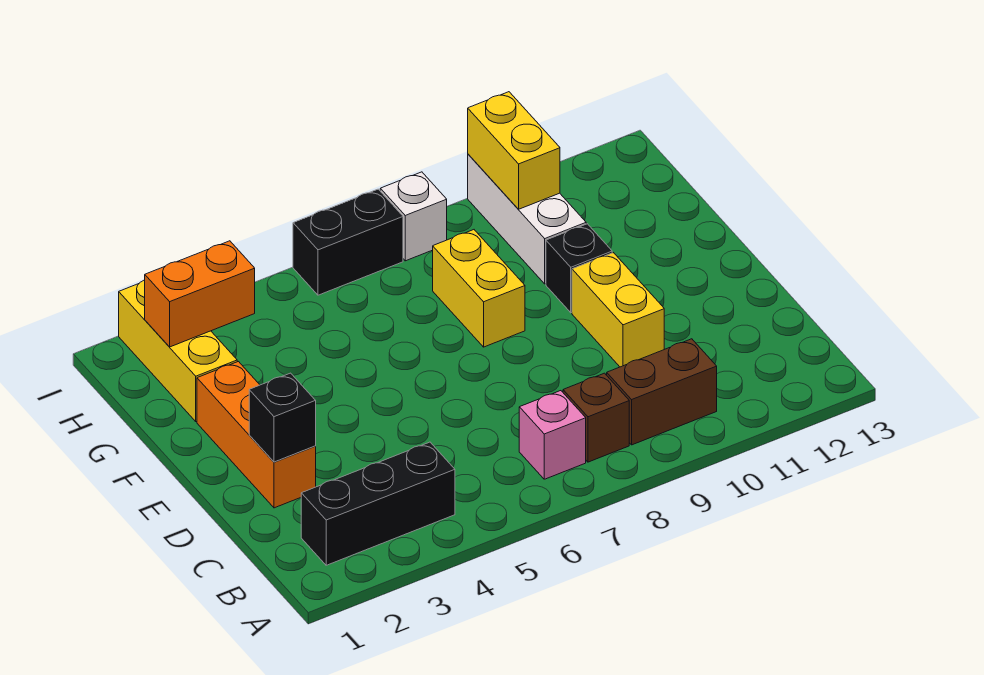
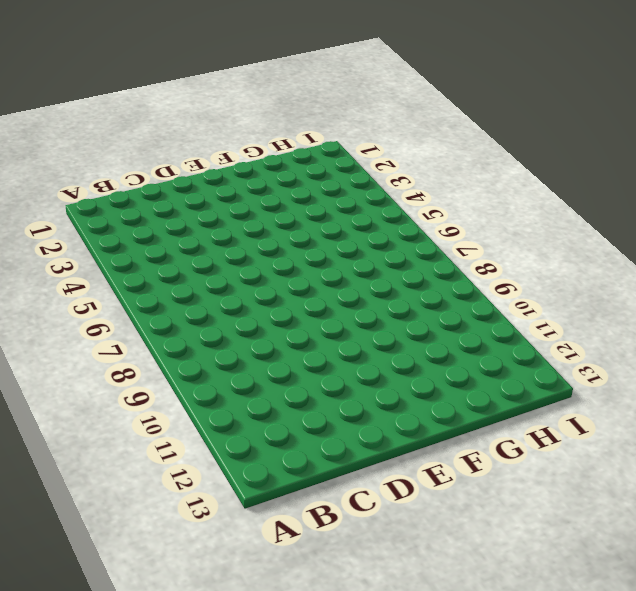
none -> black 1x3 brick [301,442,455,565]
none -> pink 1x1 brick [519,391,586,479]
none -> brown 1x1 brick [563,373,629,462]

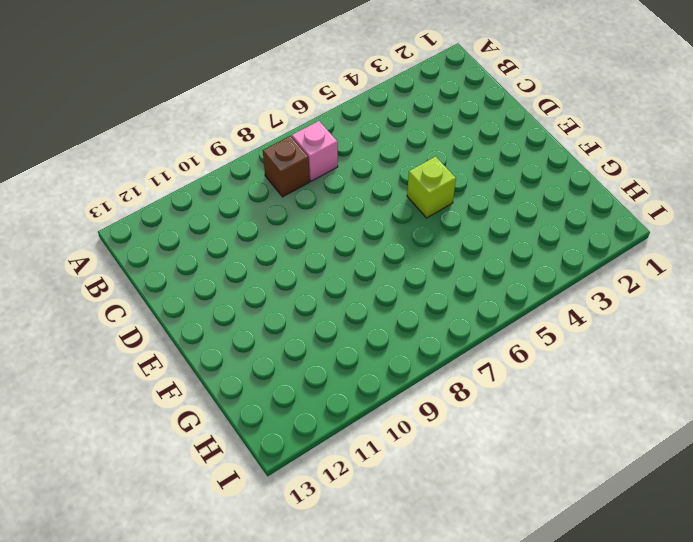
lime 1x1 brick [407,156,456,218] -> none
none -> black 1x3 brick [301,442,455,565]
none -> brown 1x2 brick [607,339,717,445]
none -> orange 1x3 brick [197,362,316,508]

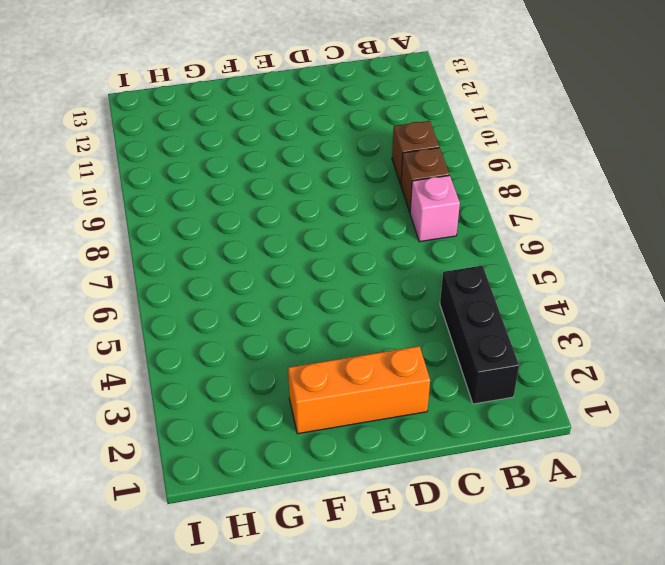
brown 1x1 brick [392,121,439,185] -> brown 1x2 brick [607,339,717,445]
none -> yellow 1x2 brick [572,253,664,367]
none -> yellow 1x2 brick [433,230,525,347]
none -> black 1x1 brick [546,224,612,313]

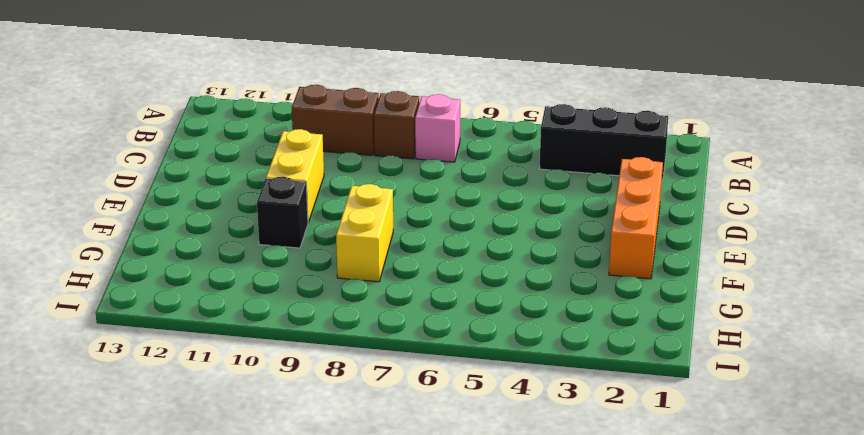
none -> yellow 1x3 brick [119,280,237,421]
none -> white 1x3 brick [468,154,586,284]
none -> black 1x2 brick [293,189,403,295]

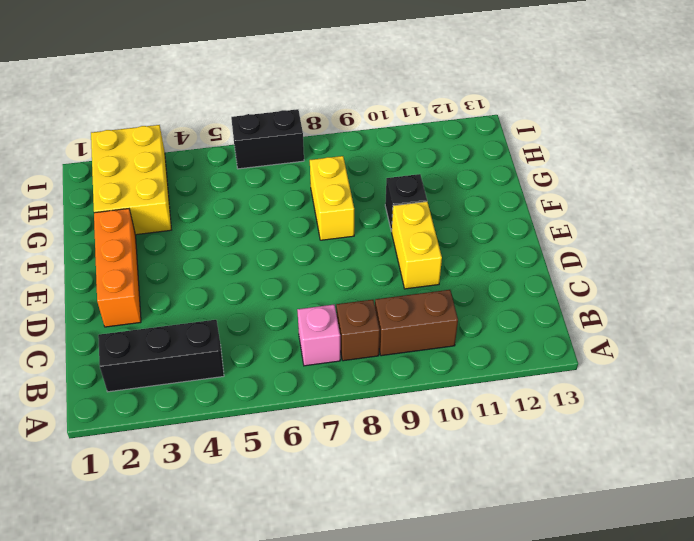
yellow 2x3 brick [91,125,171,235] -> yellow 1x3 brick [119,280,237,421]
none -> white 1x3 brick [468,154,586,284]
none -> white 1x1 brick [380,172,447,261]
none -> black 1x1 brick [249,373,316,462]

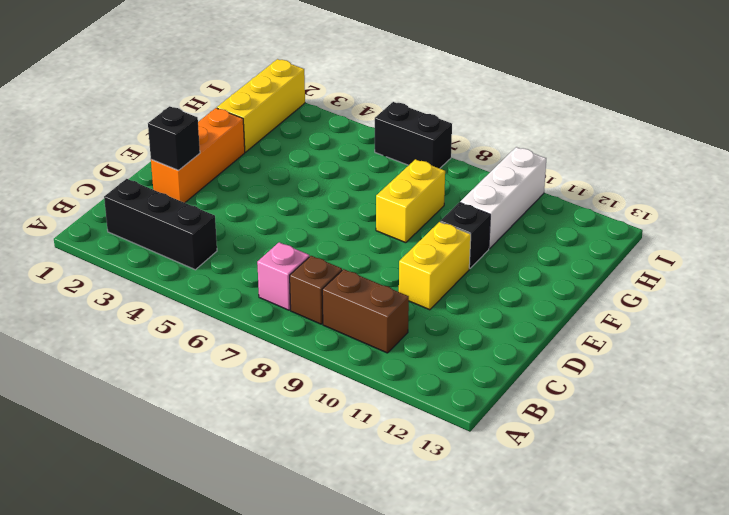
none -> white 1x1 brick [380,172,447,261]
none -> orange 1x2 brick [145,241,255,347]
none -> yellow 1x2 brick [468,92,560,209]

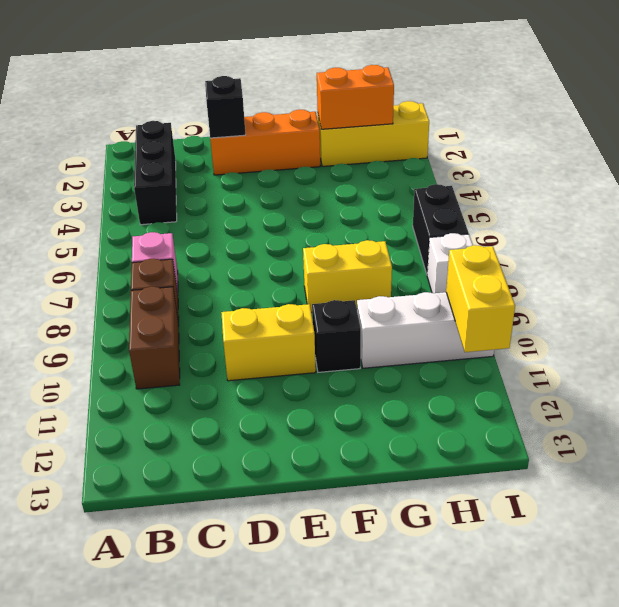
orange 1x2 brick [317,65,394,129] -> orange 1x2 brick turned to [145,241,255,347]
yellow 1x2 brick [446,245,515,352] -> yellow 1x2 brick turned to [468,92,560,209]

